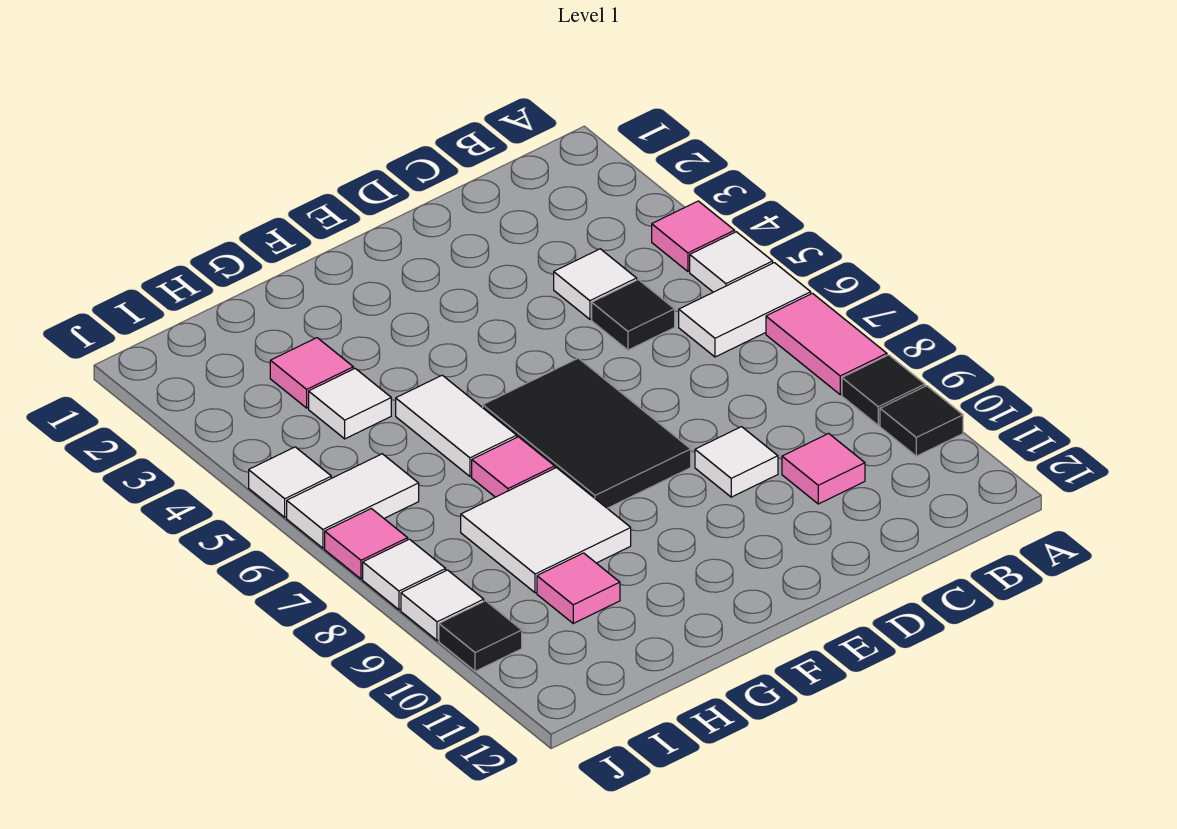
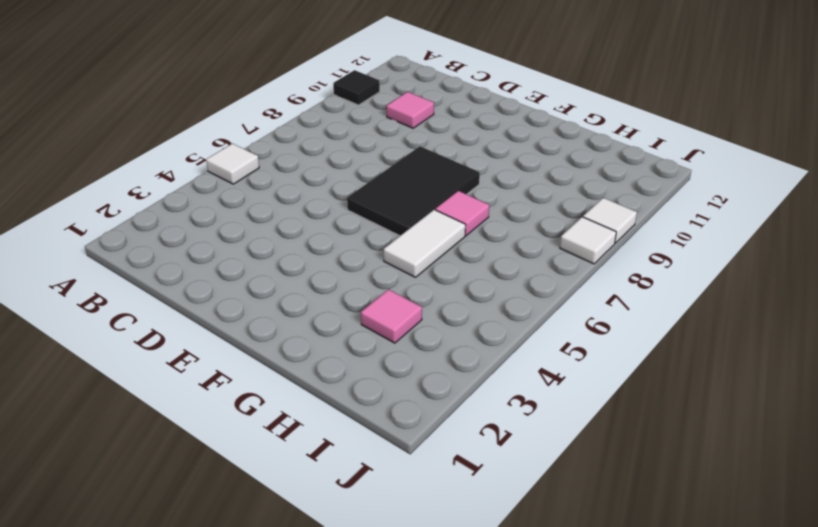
none -> pink 1x1 tile [652,201,735,271]
none -> white 1x2 tile [679,263,811,357]
none -> pink 1x2 tile [766,293,887,395]

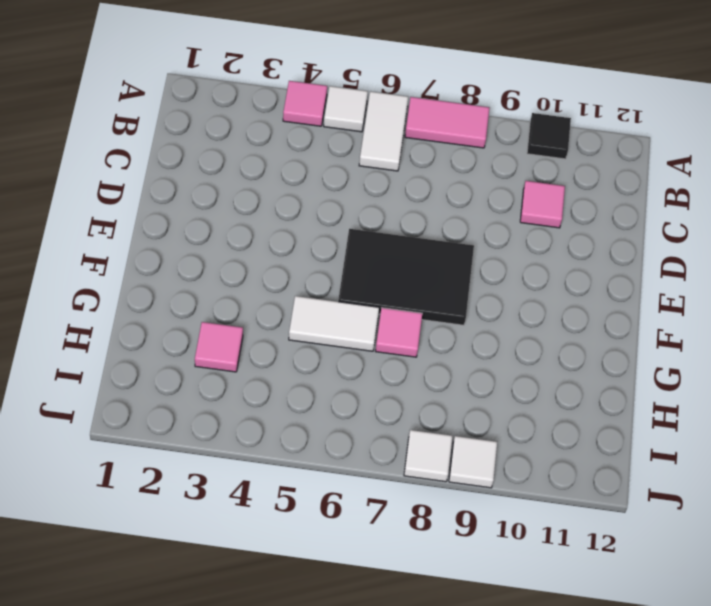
none -> black 1x1 tile [842,355,925,425]
none -> white 1x1 tile [554,249,637,319]
none -> black 1x1 tile [592,280,675,350]

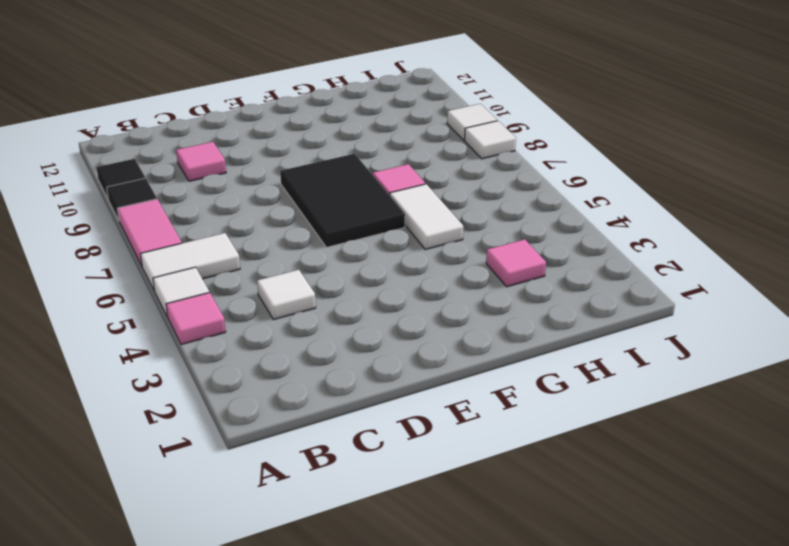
none -> black 1x1 tile [592,280,675,350]
none -> white 1x1 tile [695,427,778,497]
none -> white 2x2 tile [461,468,631,593]

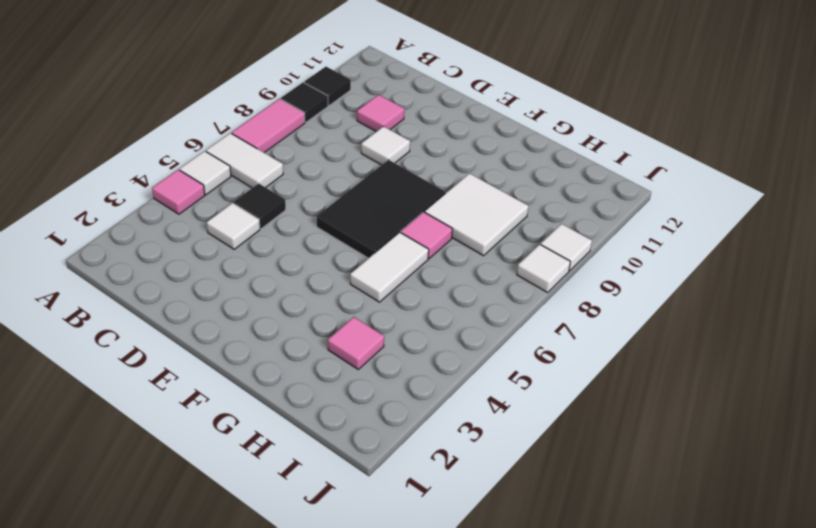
none -> white 1x1 tile [309,369,391,439]
none -> pink 1x1 tile [537,553,620,623]
none -> white 1x2 tile [287,454,419,548]

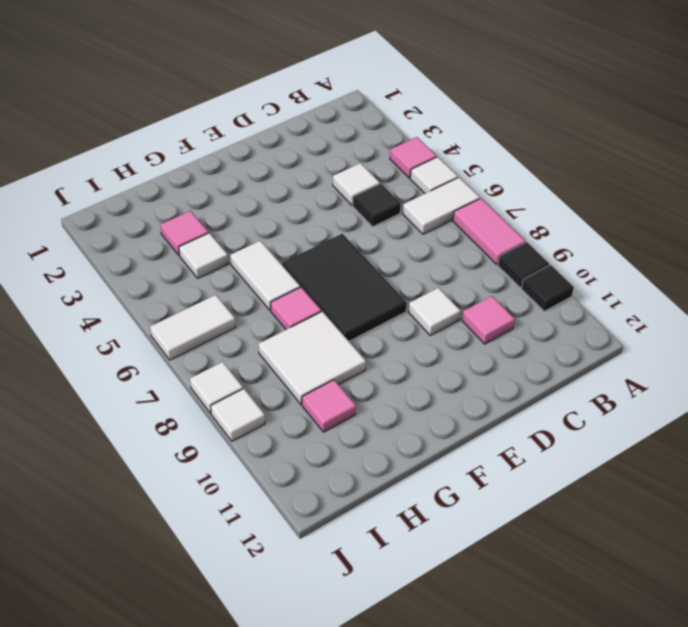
none -> white 1x1 tile [249,447,331,517]
none -> pink 1x1 tile [325,509,408,579]
none -> black 1x1 tile [439,601,522,671]

